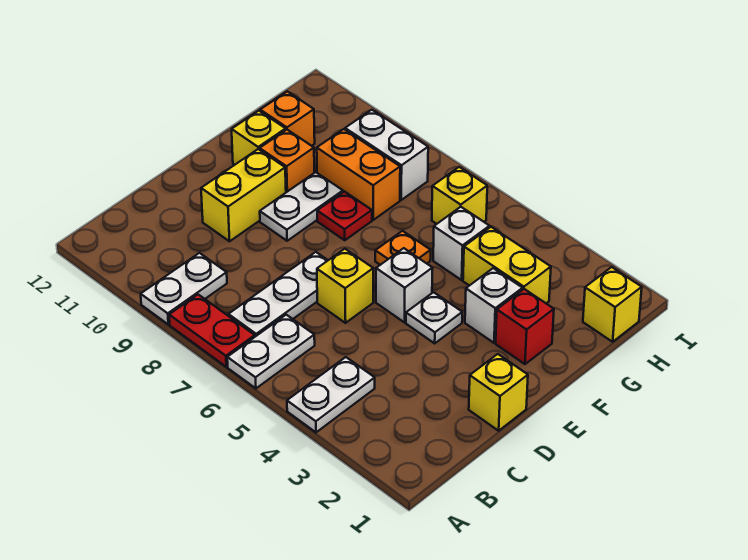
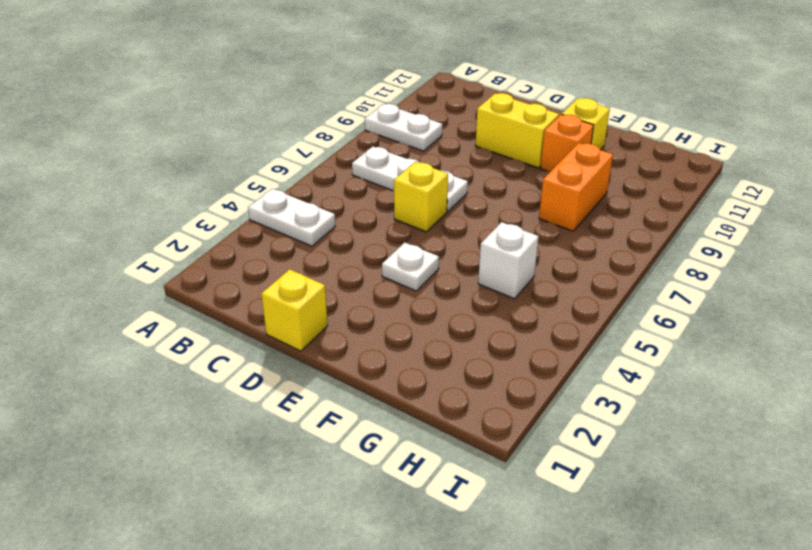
none -> white 1x2 plate [227,315,315,388]
none -> red 1x2 plate [169,295,255,367]
none -> white 1x1 brick [376,248,432,322]

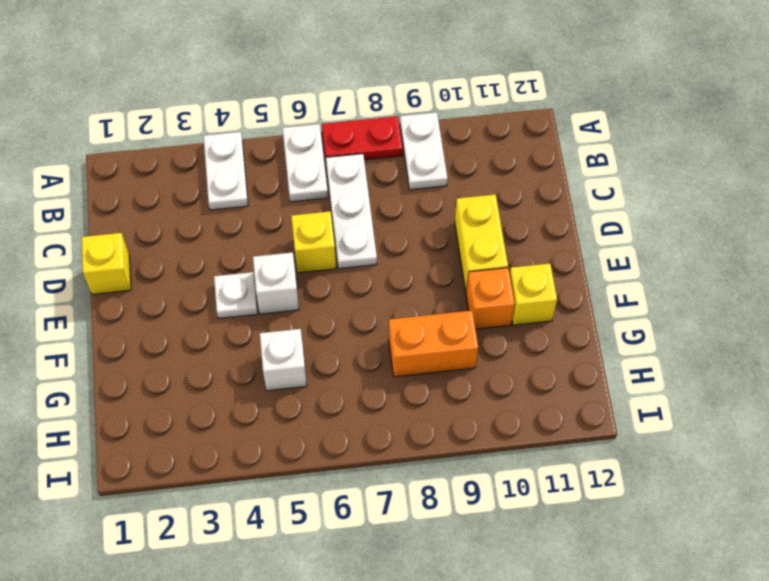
none -> white 1x2 plate [260,172,343,241]
none -> red 1x1 brick [496,289,554,364]
none -> white 1x1 brick [465,268,523,343]

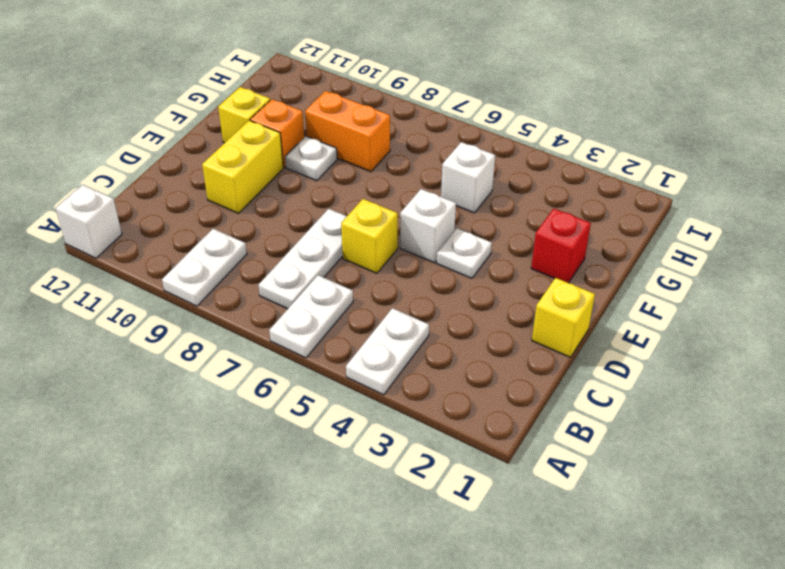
white 1x1 brick [56,185,122,258] -> white 1x1 brick moved to [465,268,523,343]
white 1x1 plate [285,136,337,181] -> white 1x2 plate [260,172,343,241]
none -> red 1x2 plate [169,295,255,367]
none -> orange 1x1 plate [375,231,431,265]
none -> red 1x1 plate [317,191,372,240]

